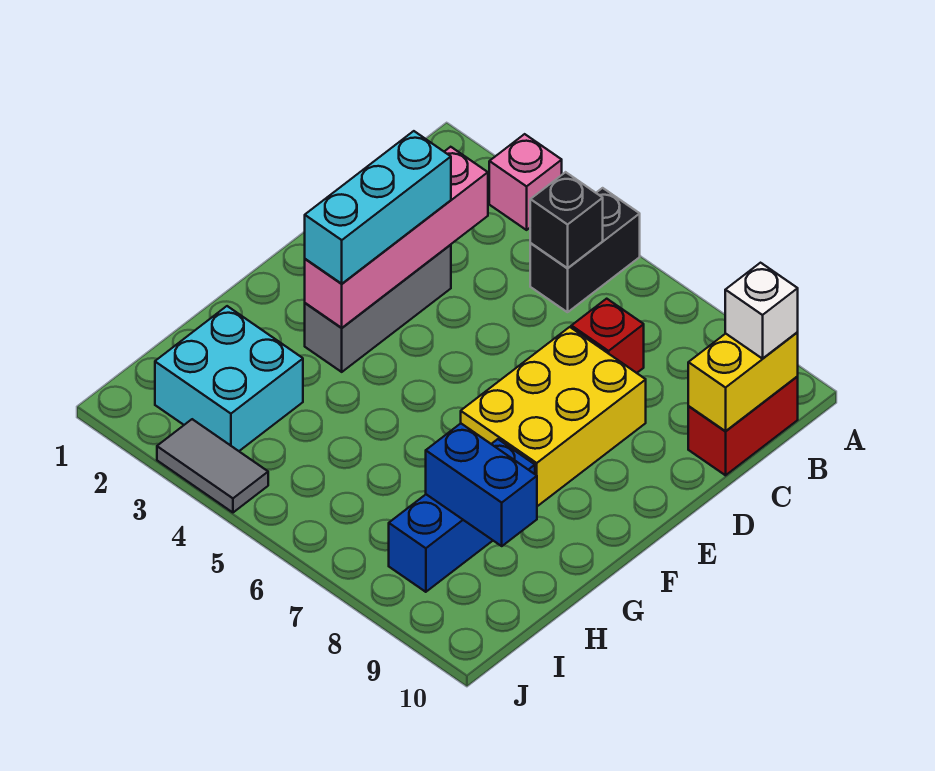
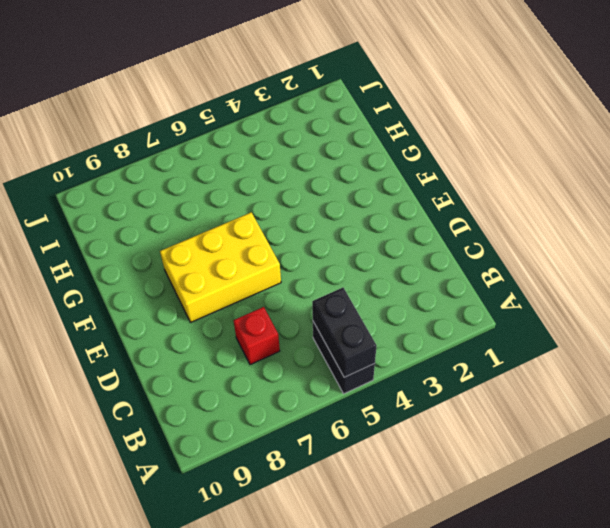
black 1x2 brick [312,288,376,377] -> black 1x1 brick [530,172,603,268]
yellow 2x3 brick [160,212,281,322] -> yellow 2x3 brick turned to [461,327,646,506]
none -> pink 1x1 brick [489,134,562,230]
none -> red 1x2 brick [688,377,798,475]
none -> grey 1x3 brick [305,245,451,372]

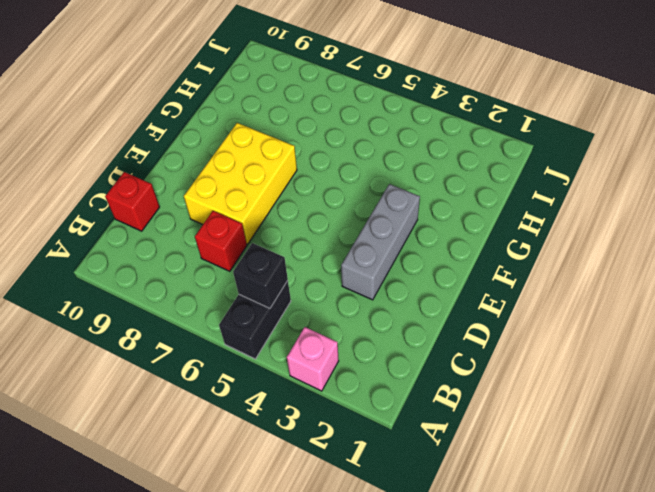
red 1x1 brick [105,172,160,231] -> red 1x2 brick [688,377,798,475]
none -> blue 1x3 brick [389,439,535,592]
none -> cyan 2x2 brick [155,306,303,451]
none -> grey 1x2 tile [157,419,268,512]

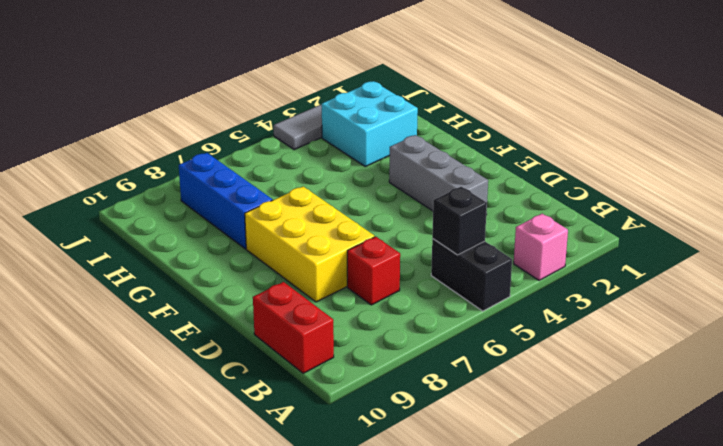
none -> yellow 1x2 brick [688,332,798,431]
none -> pink 1x4 brick [305,147,488,328]
none -> blue 1x2 brick [426,424,537,546]

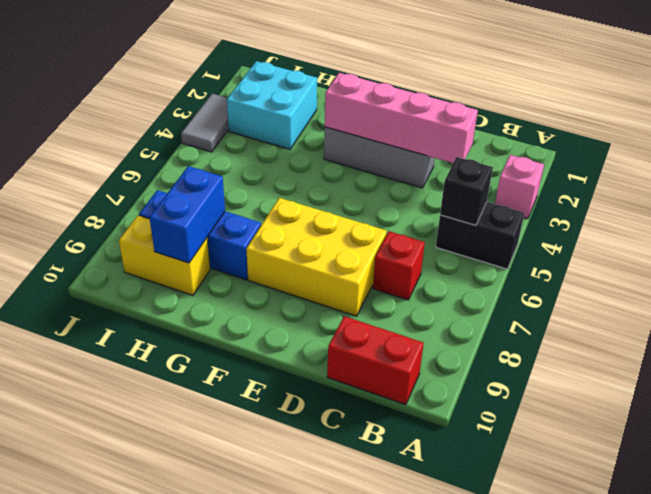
yellow 1x2 brick [119,215,210,295] -> yellow 1x2 brick moved to [688,332,798,431]
none -> white 1x1 brick [725,263,798,359]
none -> cyan 1x3 brick [305,131,451,284]

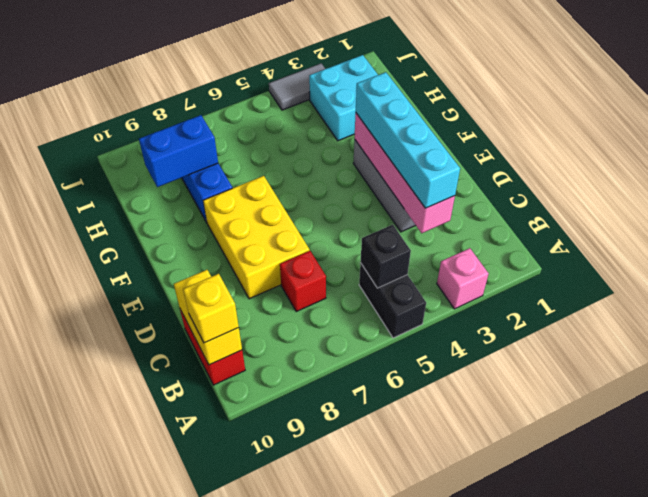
yellow 1x1 brick [183,274,239,343] -> white 1x1 brick [725,263,798,359]
cyan 1x4 brick [356,72,460,208] -> cyan 1x3 brick [305,131,451,284]

